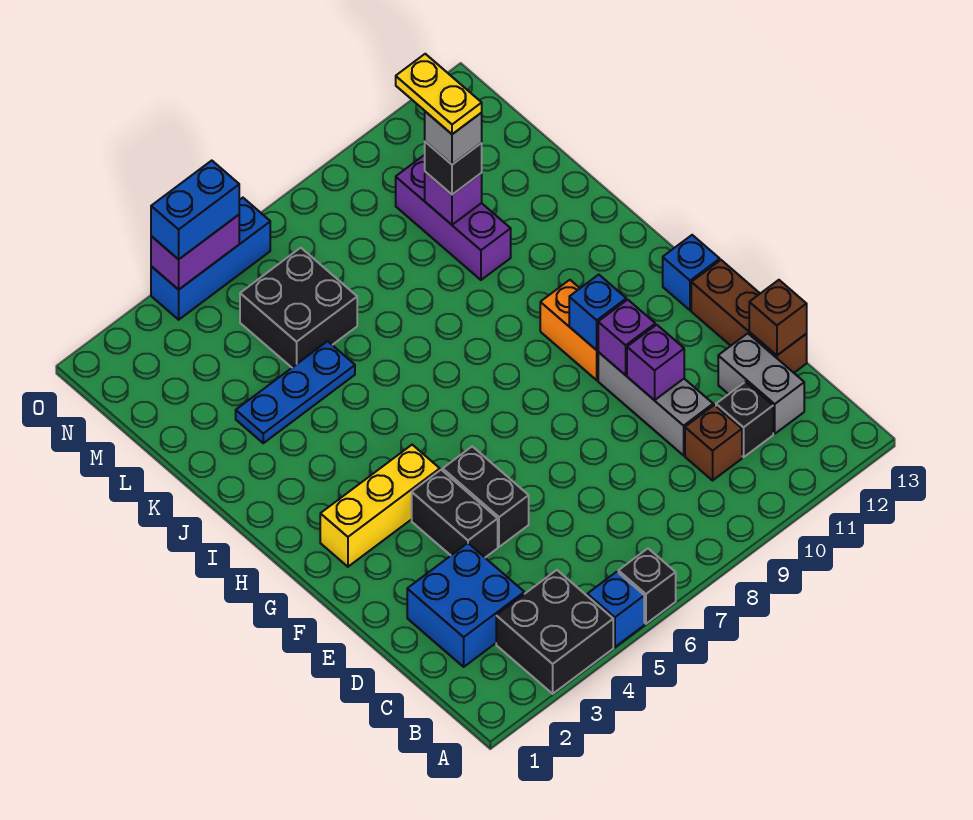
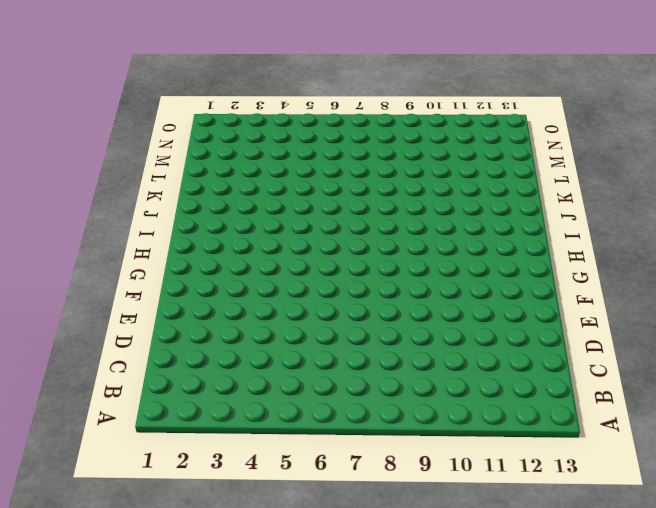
none -> black 2x2 brick [496,570,613,694]
none -> blue 1x1 brick [587,572,644,647]
none -> black 1x1 brick [618,549,676,624]

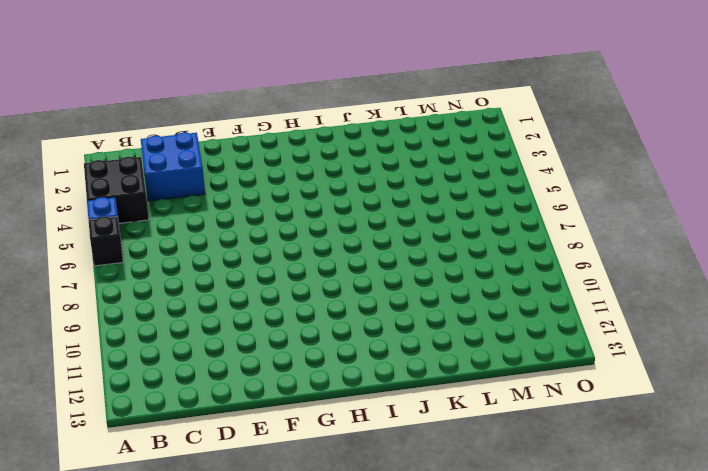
none -> brown 1x1 brick [685,405,742,480]
none -> black 1x1 brick [716,382,773,457]
none -> grey 1x2 brick [718,333,804,434]

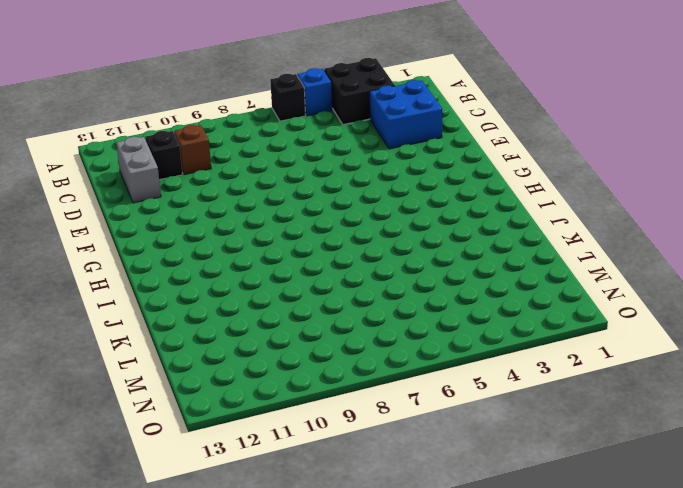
none -> grey 1x3 brick [598,352,713,455]
none -> brown 1x3 brick [691,260,807,373]
none -> black 1x2 brick [412,470,498,557]

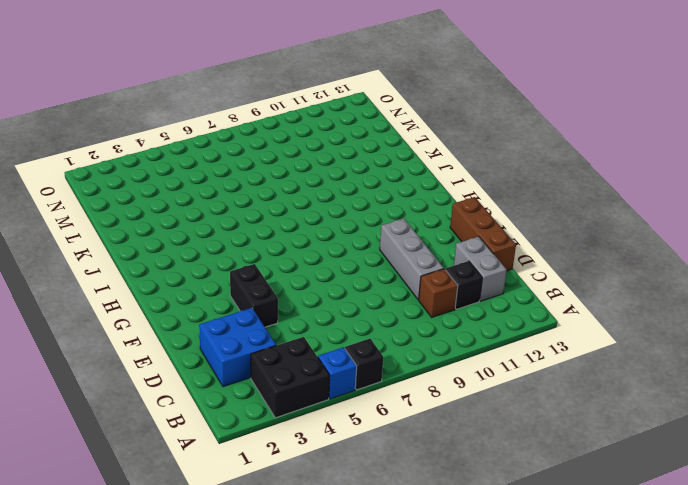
none -> black 1x2 brick [443,446,529,547]
none -> yellow 1x3 brick [320,445,440,567]
none -> orange 1x2 brick [540,280,598,380]

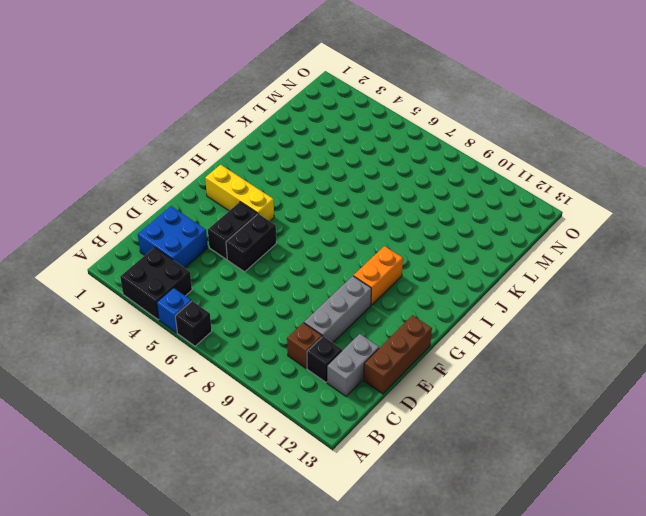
none -> blue 1x1 brick [663,235,720,310]
none -> blue 1x3 plate [236,341,355,443]
none -> purple 1x3 brick [396,155,511,280]

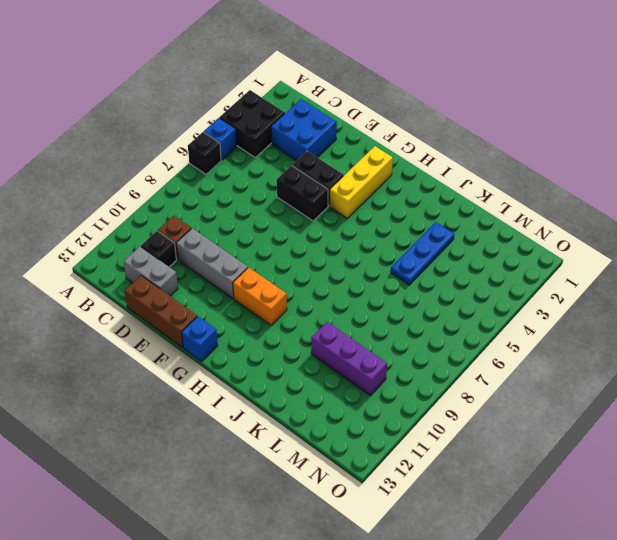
none -> black 2x2 brick [240,248,357,367]
none -> blue 1x3 brick [151,198,270,320]
none -> brown 1x1 brick [749,280,807,355]

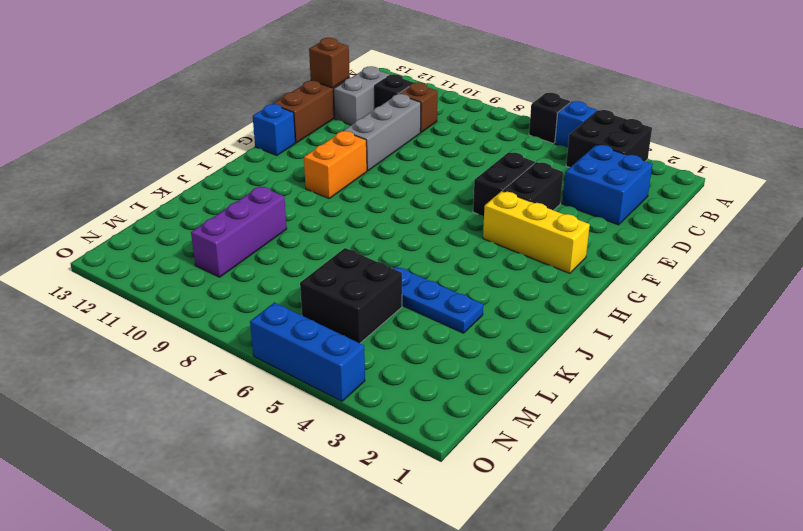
none -> purple 1x1 brick [627,325,684,400]
none -> purple 1x1 brick [598,300,655,375]
none -> blue 1x1 brick [569,275,626,350]

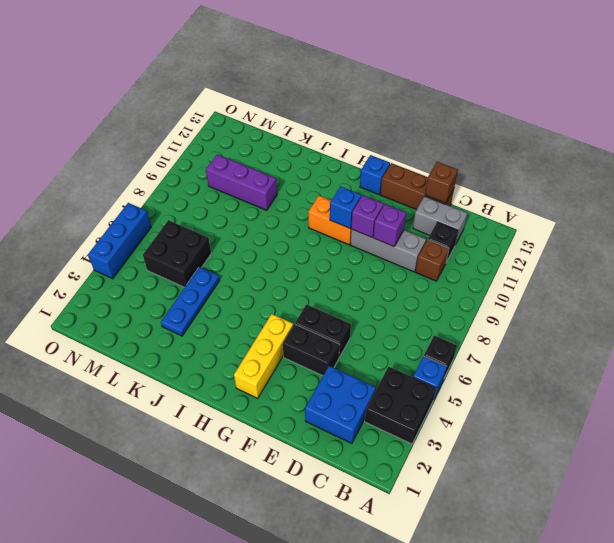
none -> purple 1x1 brick [425,172,482,225]
none -> purple 1x2 brick [151,215,239,290]
none -> black 1x1 brick [425,142,482,195]

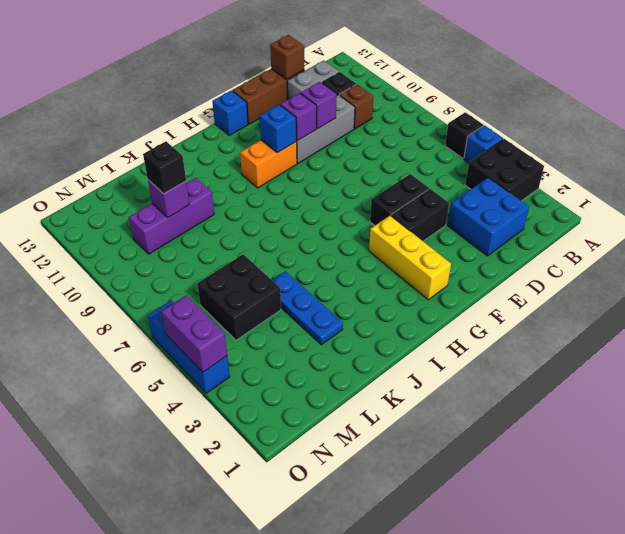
none -> blue 1x2 brick [151,161,239,259]
none -> grey 1x1 brick [425,111,482,164]
none -> yellow 1x2 plate [396,54,482,134]

